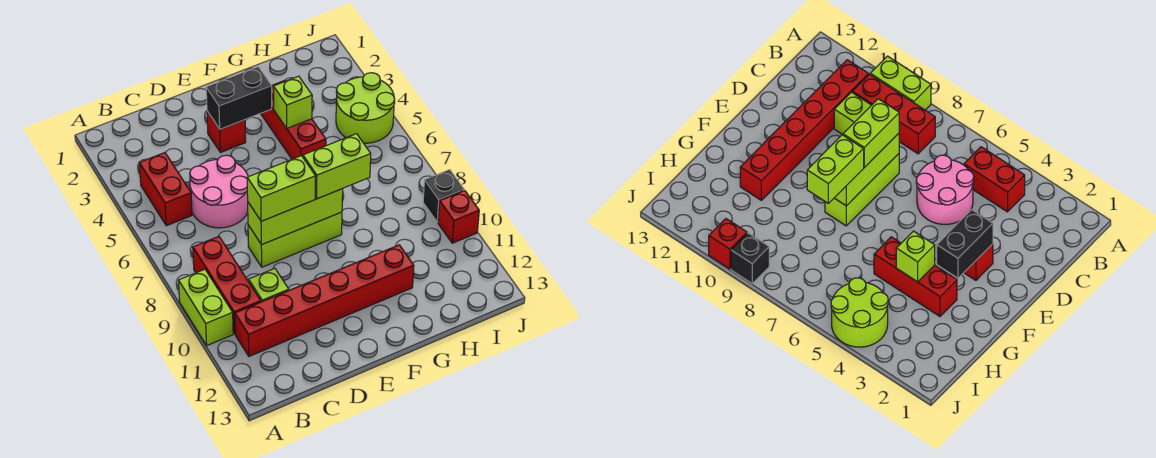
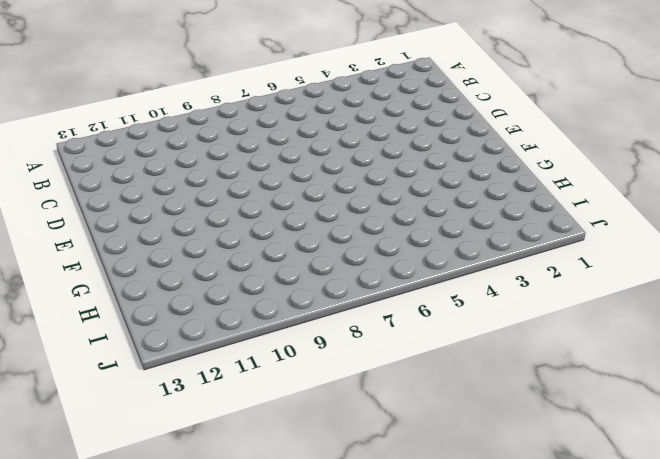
none -> lime 1x2 brick [179,269,233,345]
none -> red 1x2 brick [139,153,192,226]
none -> red 1x3 brick [193,236,261,334]

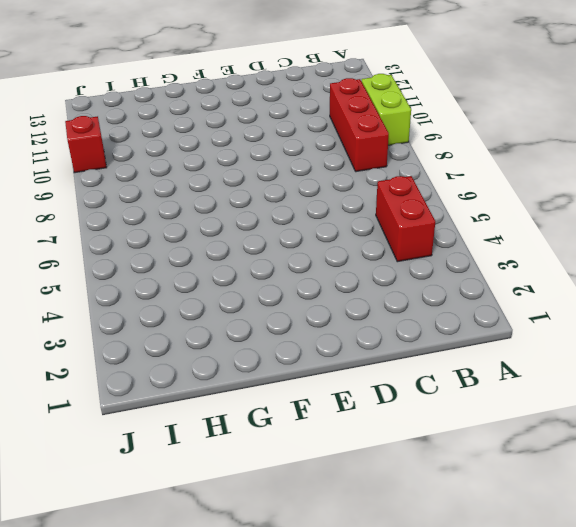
none -> red 1x6 brick [235,245,414,356]
none -> pink 2x2 round brick [190,155,248,228]
none -> lime 1x1 brick [249,268,289,302]

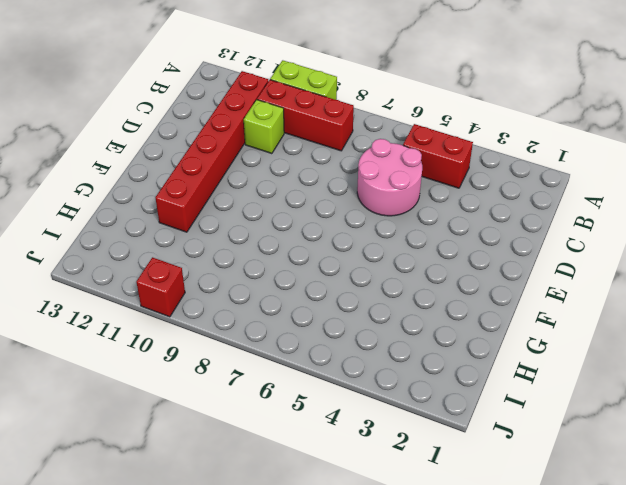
none -> lime 1x3 brick [248,212,342,267]
none -> red 1x1 brick [207,111,246,153]
none -> red 1x3 brick [261,80,326,159]

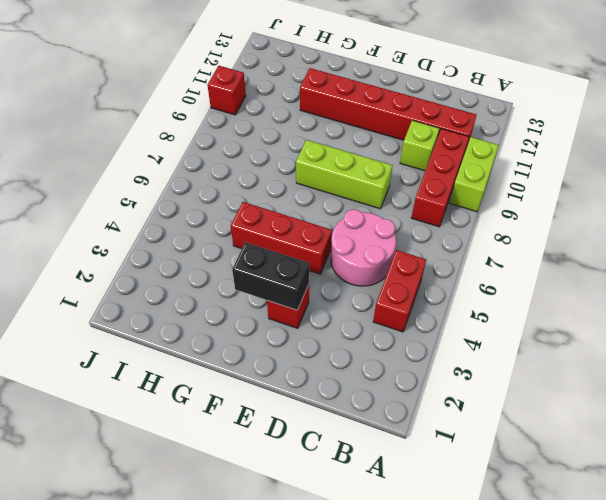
red 1x3 brick [231,202,332,274] -> red 1x3 brick turned to [261,80,326,159]
none -> lime 2x2 round brick [336,73,395,143]
none -> black 1x1 brick [423,170,464,222]
none -> lime 1x3 brick [248,189,343,245]

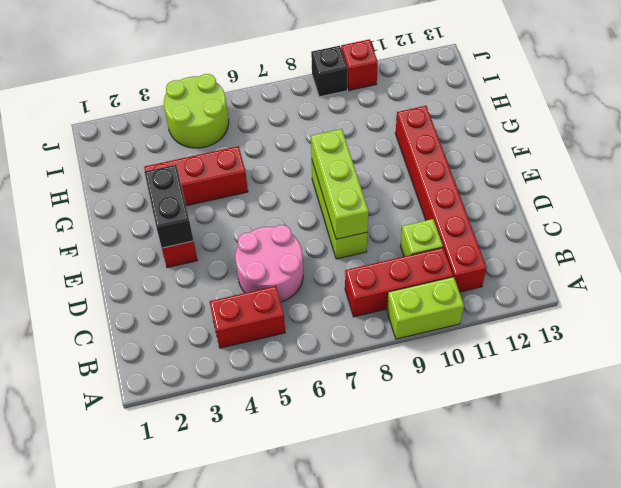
none -> lime 1x1 brick [273,76,312,128]
none -> lime 1x2 brick [247,156,316,221]
none -> lime 1x2 brick [303,134,371,199]

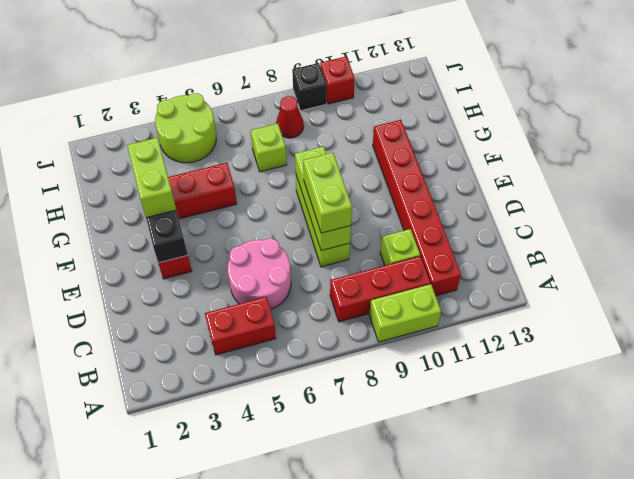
lime 1x2 brick [127,138,176,218] -> lime 1x2 brick moved to [303,134,371,199]
lime 1x1 brick [251,124,287,172] -> lime 1x1 brick moved to [273,76,312,128]
red 1x1 cone [276,96,304,138] -> none

